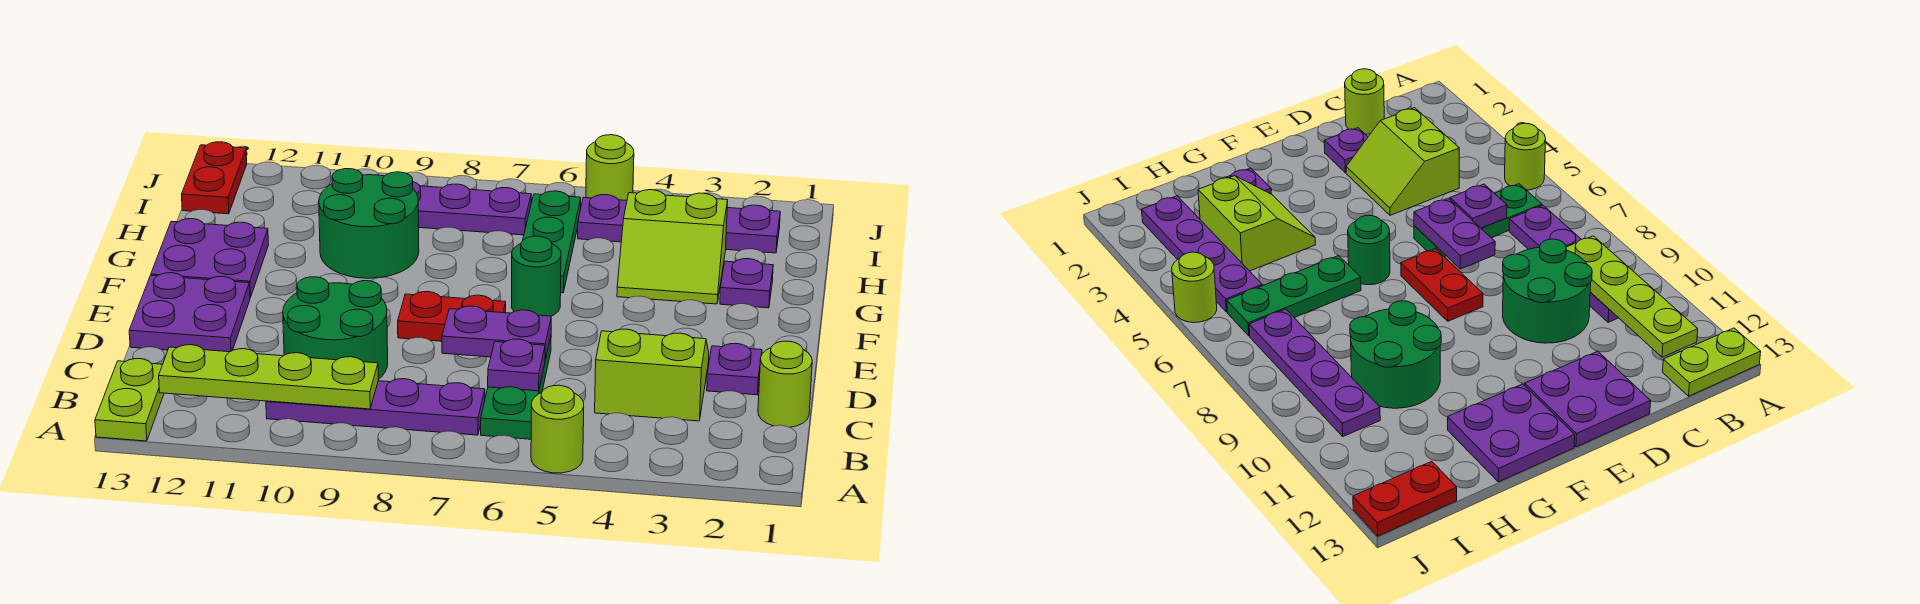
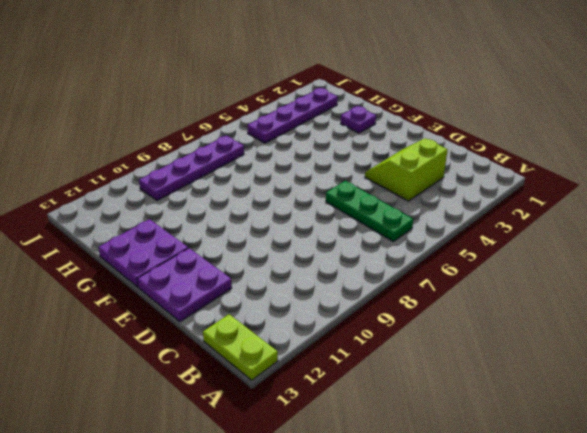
none -> lime 1x1 round brick [531,385,584,473]
none -> purple 1x4 plate [266,379,485,435]
none -> lime 1x1 round brick [758,341,812,427]

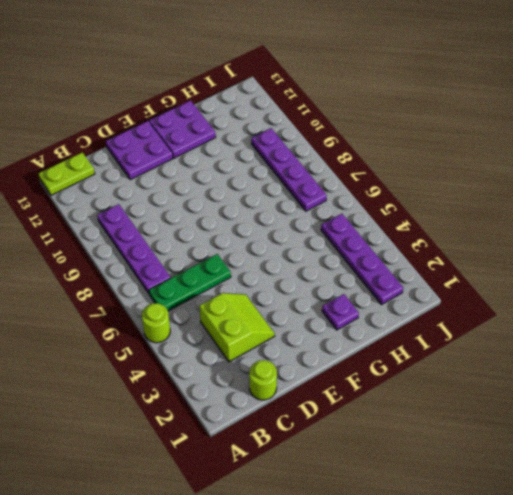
none -> green 2x2 round brick [283,277,388,380]
none -> purple 1x1 plate [707,343,762,395]
none -> red 1x2 plate [398,292,506,341]

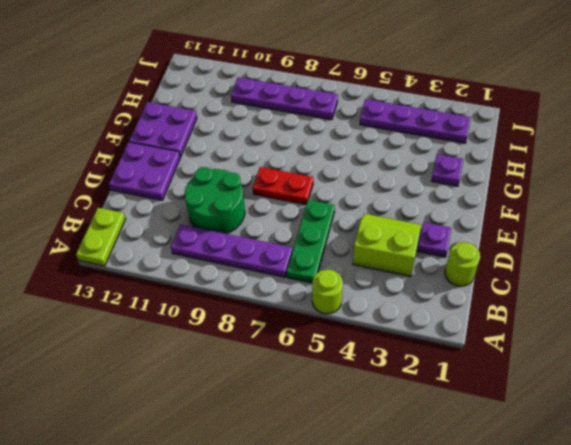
none -> green 1x1 round brick [512,236,561,316]
none -> lime 2x2 slope [617,190,728,304]
none -> green 1x3 plate [523,191,581,293]

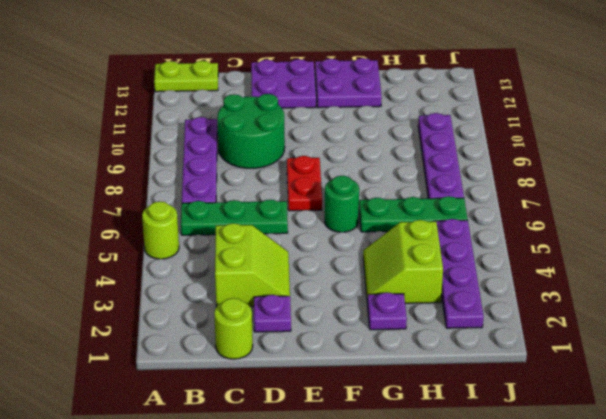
none -> green 2x2 round brick [319,169,419,278]
none -> red 1x2 plate [182,142,247,214]
none -> lime 1x1 round brick [586,135,634,200]

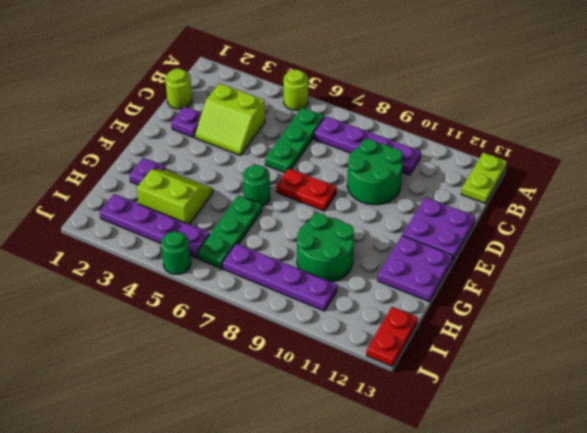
green 1x1 round brick [161,231,191,274] -> lime 1x1 round brick [586,135,634,200]
none -> lime 1x4 plate [159,345,378,409]
none -> purple 1x1 plate [488,339,545,391]
none -> purple 1x2 plate [442,306,551,359]

